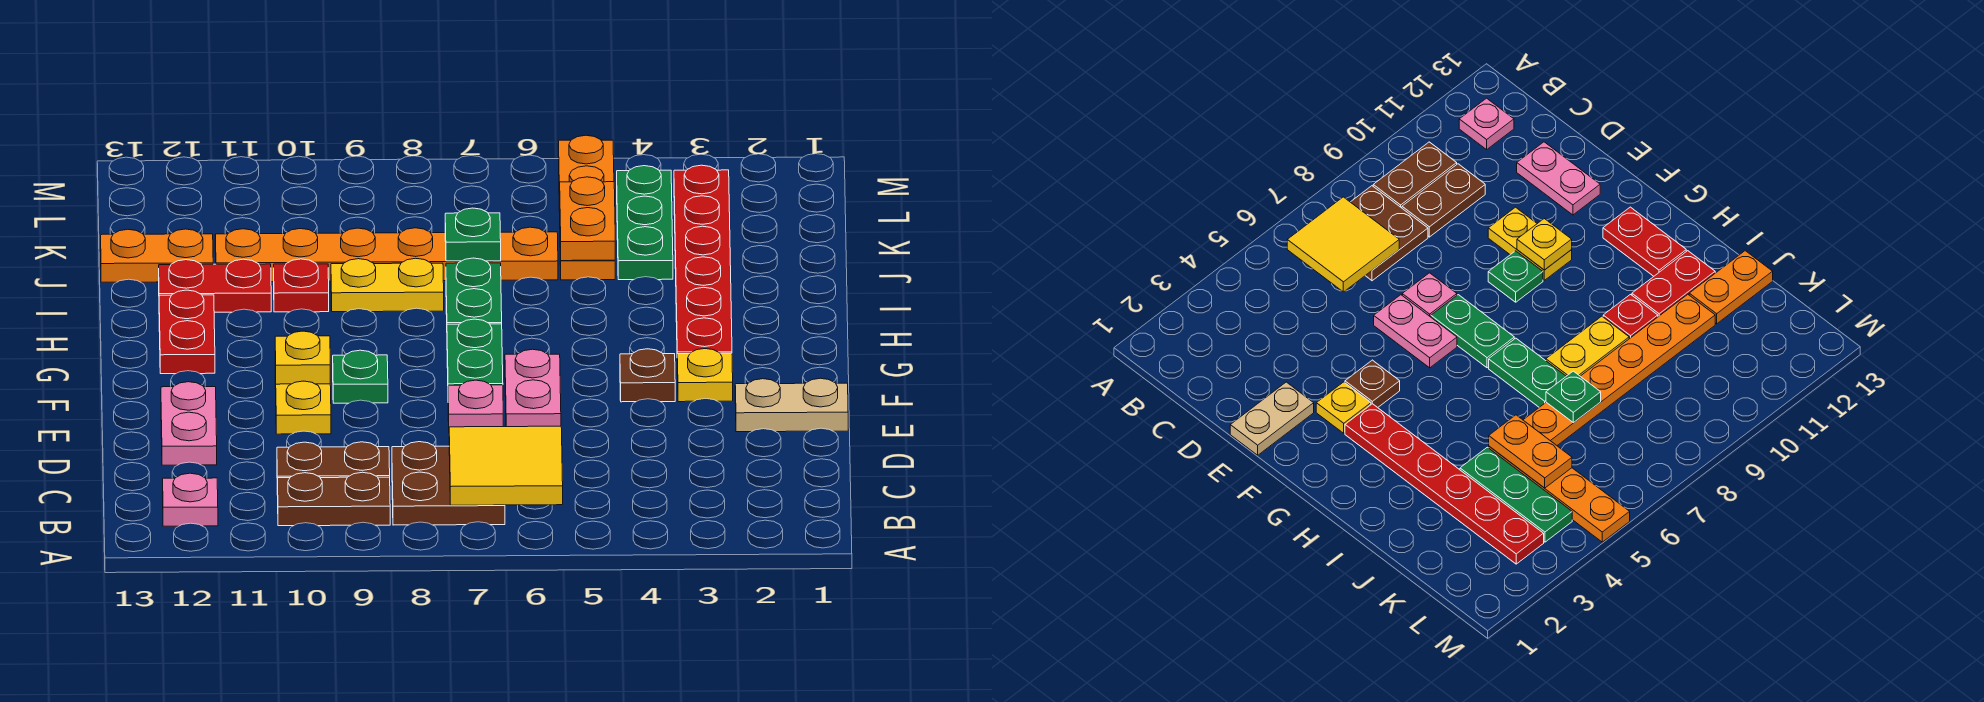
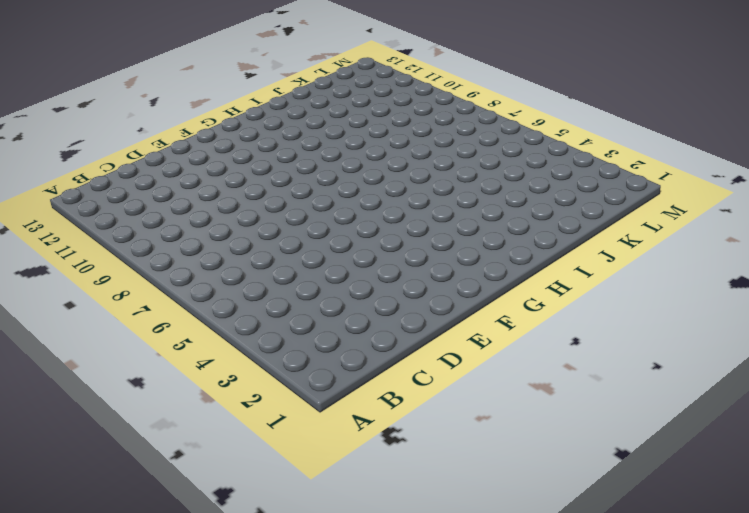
none -> brown 2x2 plate [392,442,505,525]
none -> brown 1x2 plate [278,472,390,526]
none -> pink 1x1 plate [163,473,218,526]

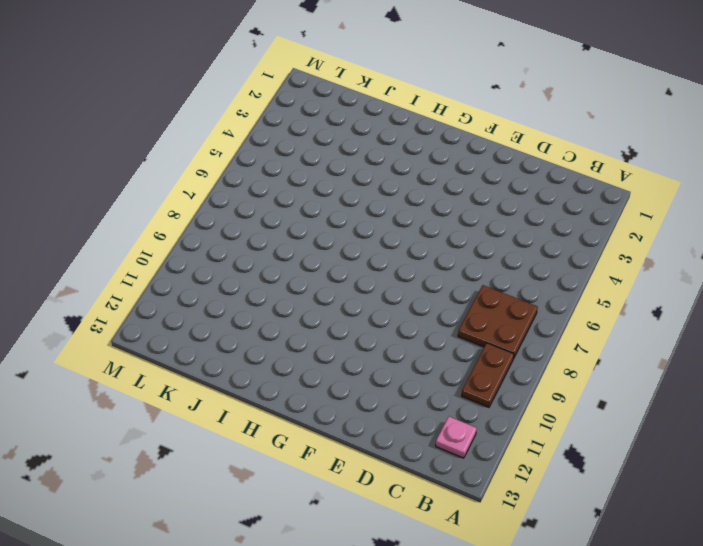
none -> brown 1x2 plate [277,442,390,495]
none -> pink 1x2 plate [161,382,217,465]
none -> tan 1x2 plate [735,378,848,432]

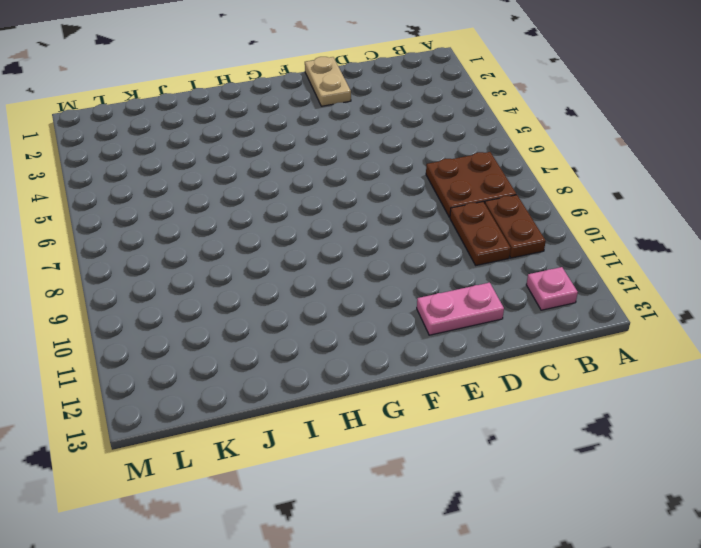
none -> pink 1x2 plate [505,349,561,427]
none -> pink 1x1 plate [448,380,503,427]
none -> yellow 1x2 plate [275,371,331,434]

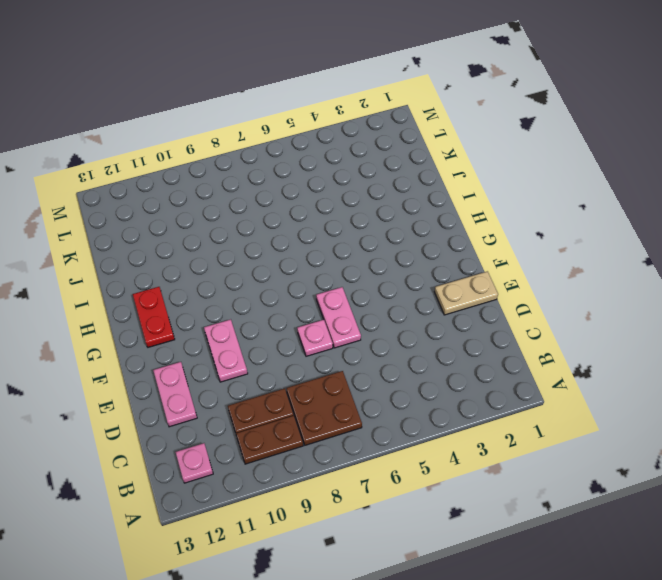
pink 1x2 plate [204,319,248,382] -> yellow 1x2 plate [275,371,331,434]
none -> yellow 1x1 plate [677,349,733,402]
none -> brown 1x1 plate [620,349,675,402]
none -> green 1x2 plate [447,319,503,386]

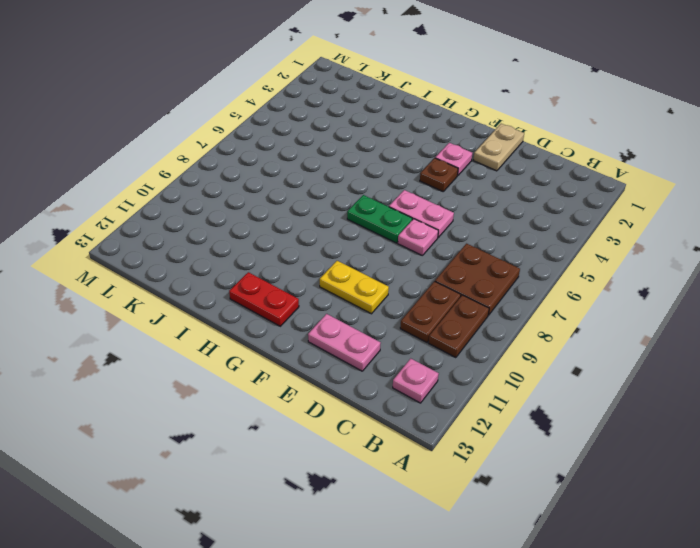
pink 1x1 plate [435,143,472,176] -> yellow 1x1 plate [677,349,733,402]
none -> green 1x1 plate [333,350,388,403]
none -> red 1x6 plate [674,165,732,354]
none -> green 1x2 plate [446,258,502,324]

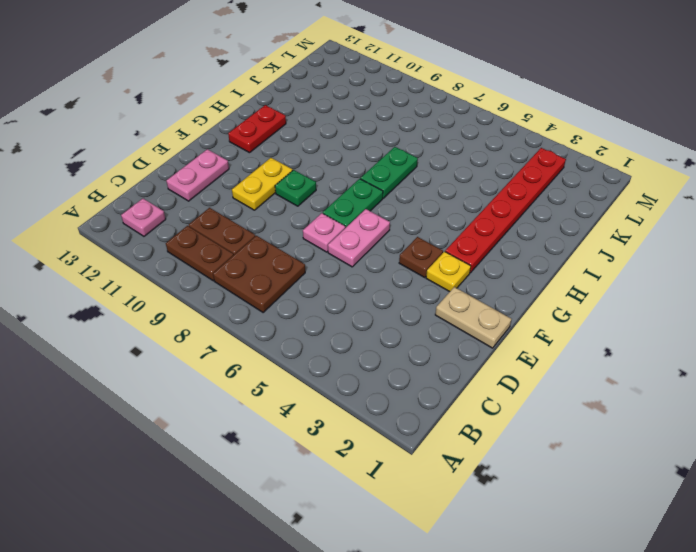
none -> yellow 1x2 plate [331,258,444,312]
none -> red 1x1 plate [274,259,329,312]
none -> red 1x2 plate [159,259,271,312]

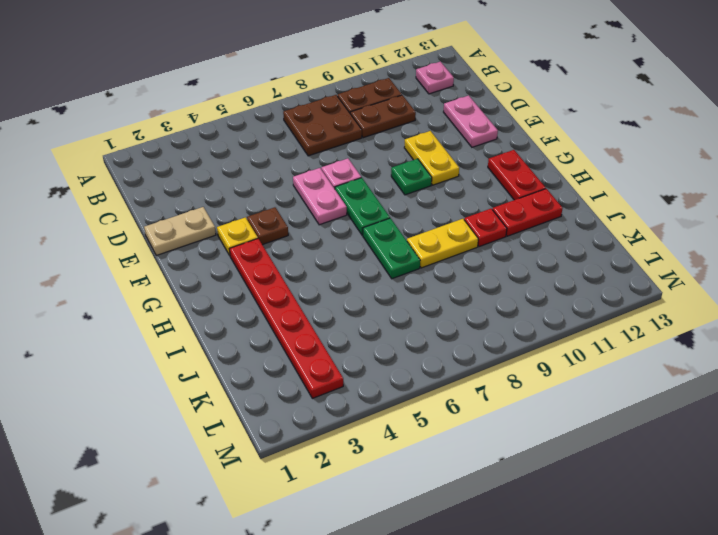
none -> green 1x3 plate [617,166,673,280]
none -> orange 1x4 plate [559,135,615,280]
none -> orange 1x6 plate [215,227,558,282]

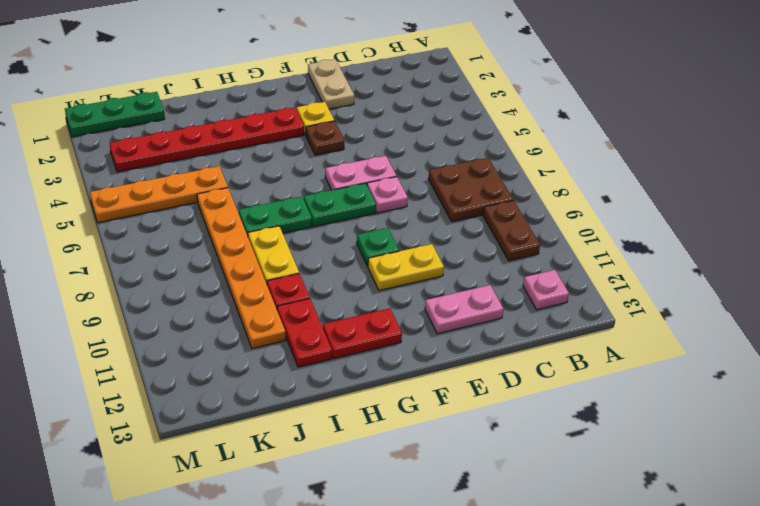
green 1x3 plate [65,92,165,137] -> green 1x3 plate moved to [617,166,673,280]
none -> brown 1x2 plate [277,442,390,495]
none -> orange 1x2 plate [101,229,213,282]
none -> yellow 2x2 tile [449,426,563,505]

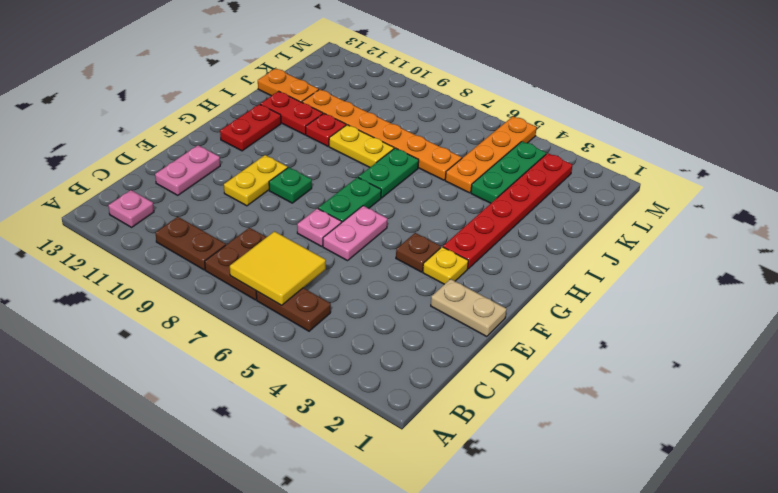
brown 1x2 plate [256,288,331,331] -> brown 1x2 plate moved to [277,442,390,495]
none -> yellow 1x1 plate [275,331,330,384]
none -> orange 1x2 plate [560,177,615,261]
none -> green 1x1 plate [445,208,501,261]

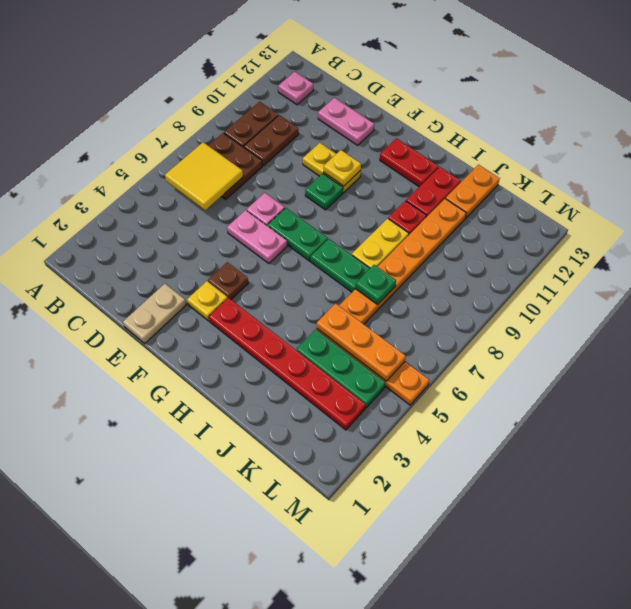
orange 1x3 plate [317,303,406,381] -> orange 1x2 plate [560,177,615,261]

